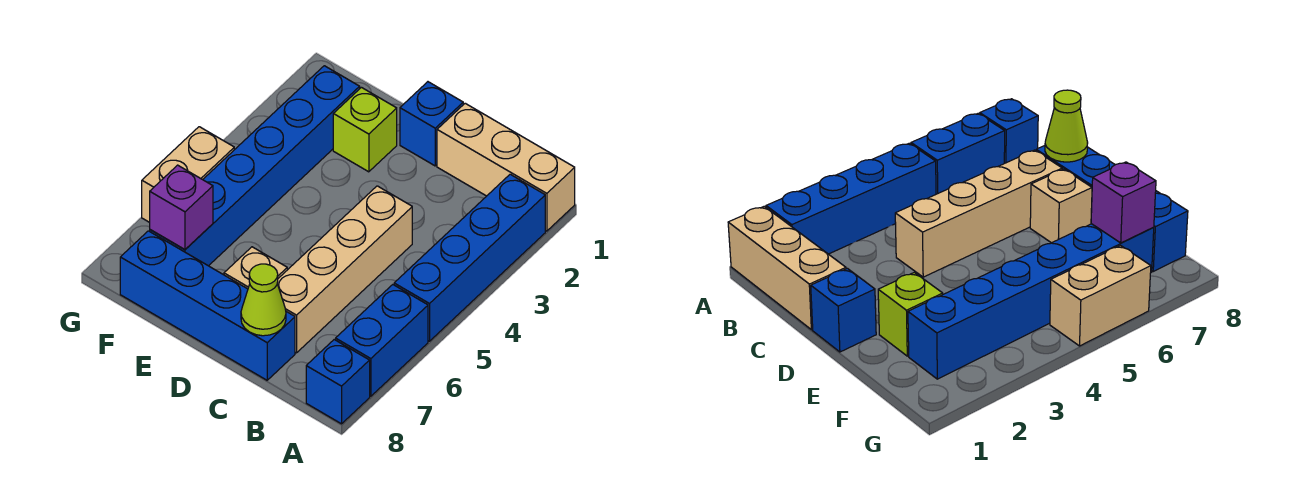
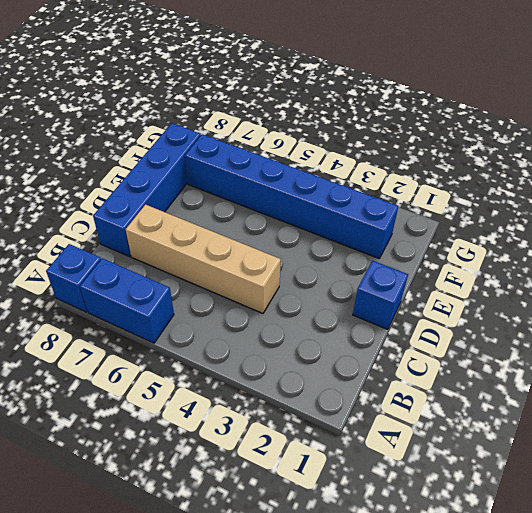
none -> tan 1x3 brick [437,103,575,231]
none -> blue 1x4 brick [394,174,545,341]
none -> tan 1x1 brick [224,247,287,289]

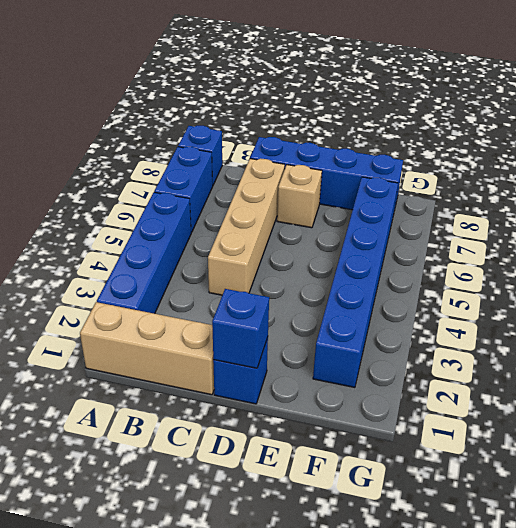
blue 1x1 brick [212,289,269,368] -> none
none -> lime 1x1 brick [333,87,397,172]
none -> tan 1x2 brick [142,127,234,222]
none -> lime 1x1 cone [241,264,286,336]

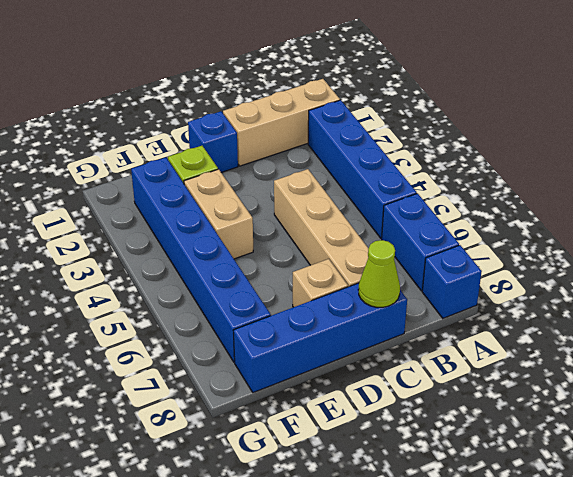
tan 1x2 brick [184,169,253,259] -> tan 1x2 brick moved to [142,127,234,222]
none -> purple 1x1 brick [150,165,213,250]

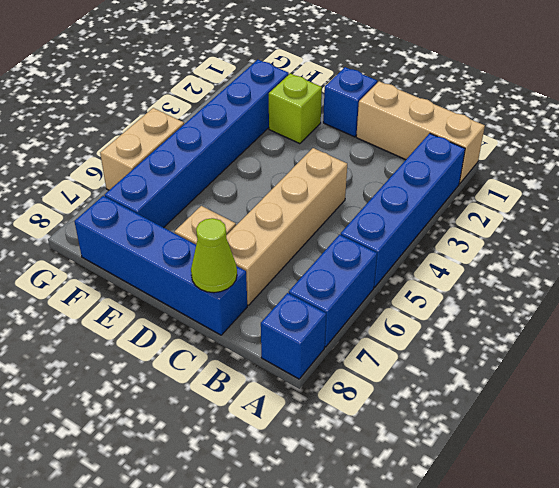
none -> purple 1x1 brick [150,165,213,250]

